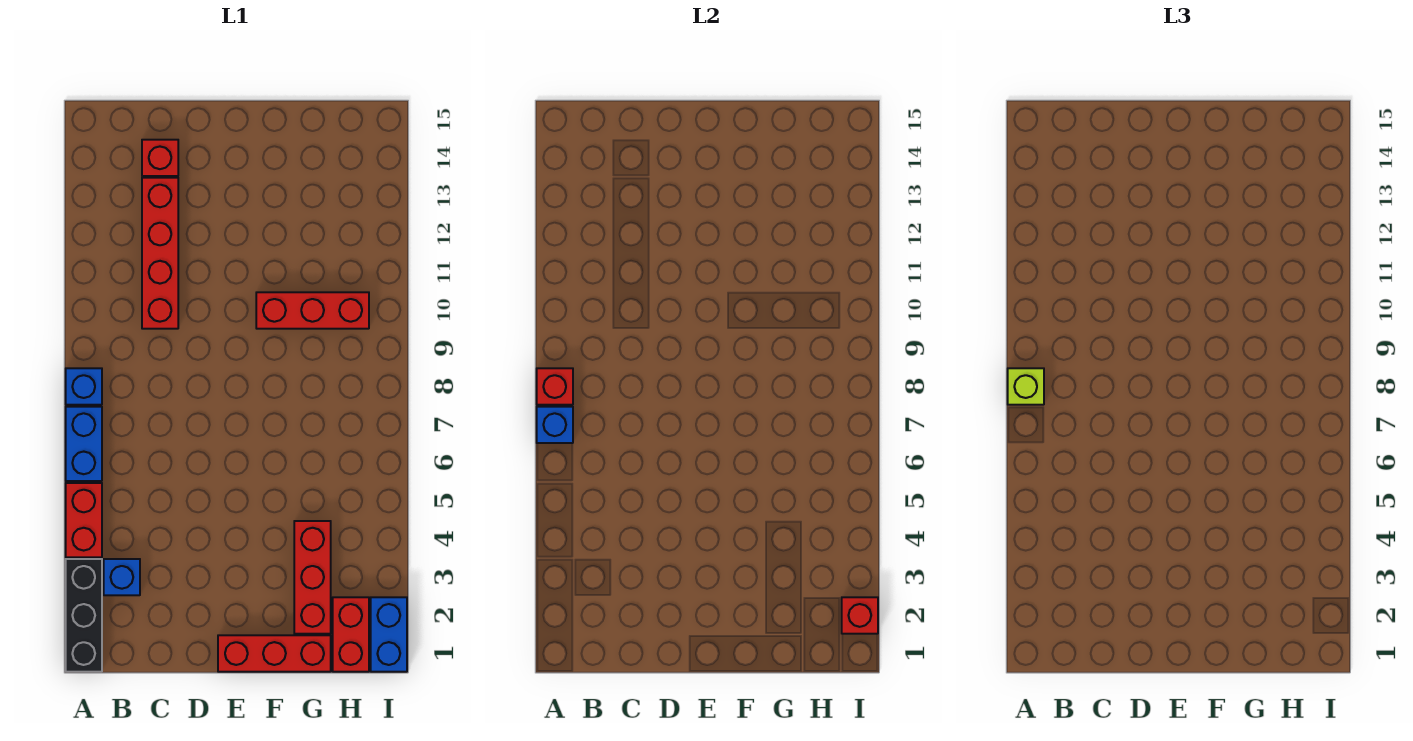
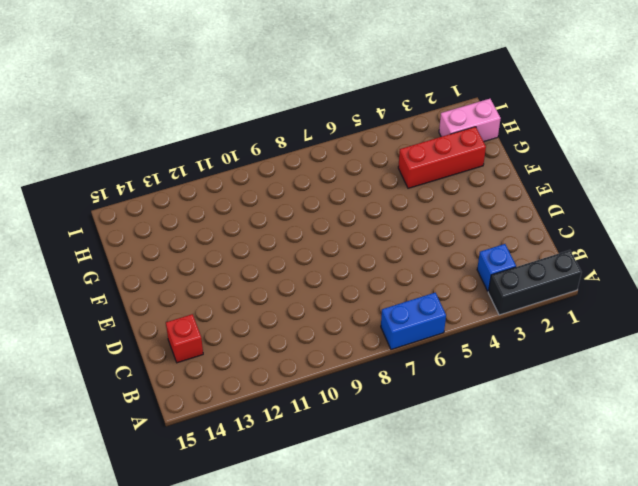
pink 1x2 brick [439,99,501,142] -> red 1x2 brick [333,597,369,672]
none -> red 1x2 brick [66,483,102,557]
none -> blue 1x1 brick [66,368,102,405]
none -> red 1x4 brick [142,178,178,329]

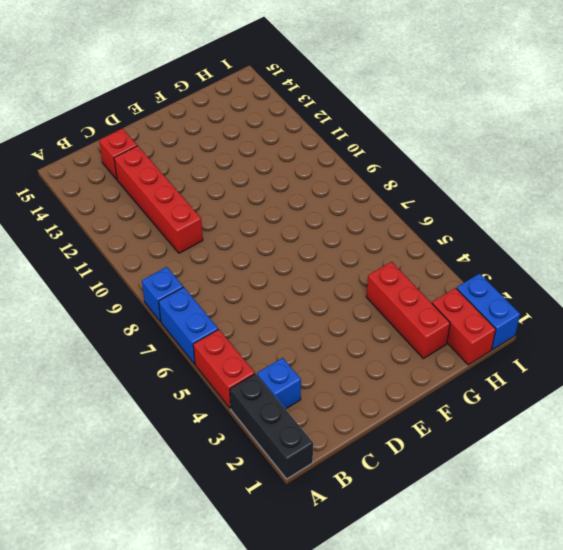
none -> red 1x3 brick [218,635,331,672]
none -> red 1x3 brick [256,292,369,329]
none -> blue 1x1 brick [537,407,573,443]

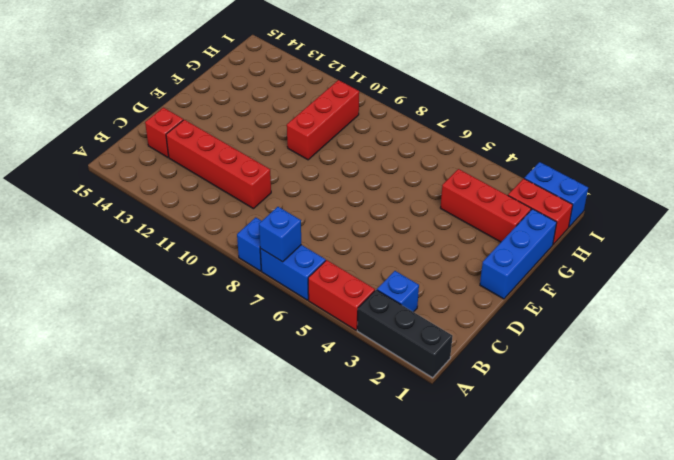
blue 1x3 brick [480,209,557,299] -> red 1x3 brick [218,635,331,672]
none -> red 1x1 brick [537,368,573,405]
none -> red 1x1 brick [842,597,878,634]
none -> lime 1x1 brick [1008,368,1044,405]

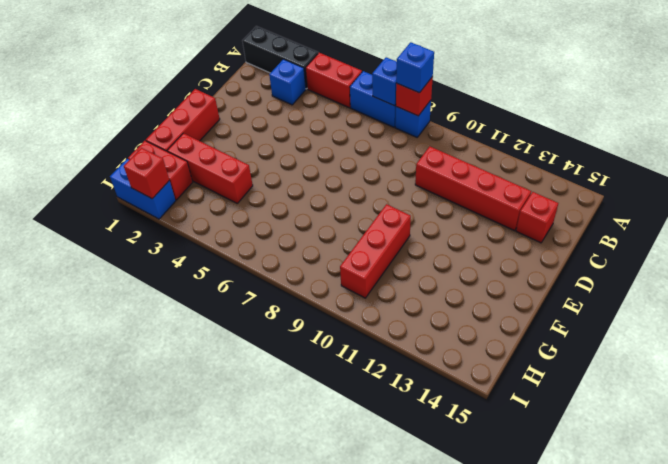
blue 1x1 brick [396,42,434,93] -> lime 1x1 brick [1008,368,1044,405]

